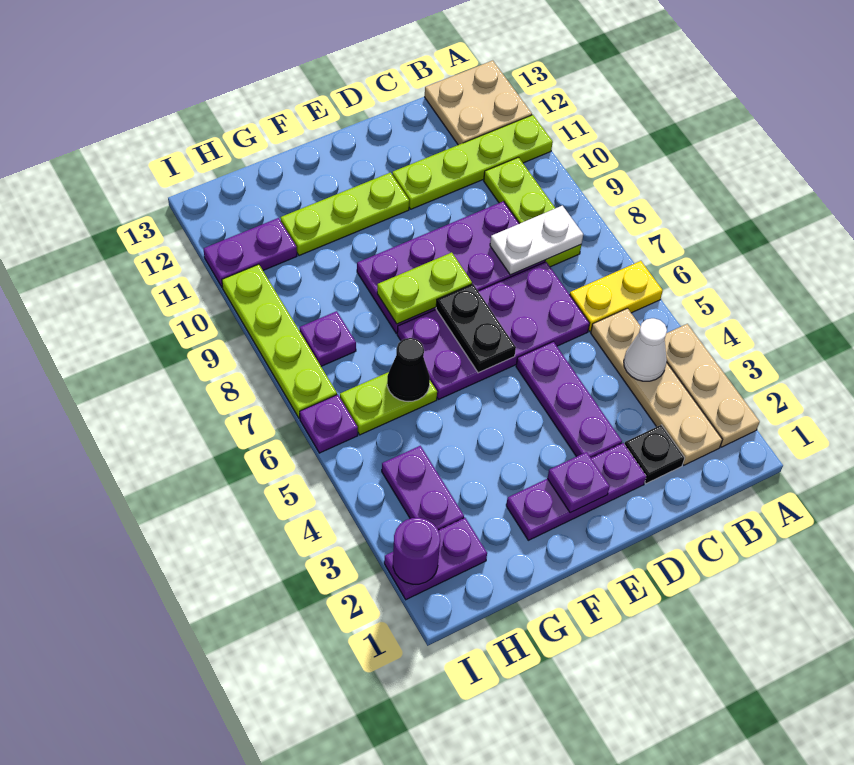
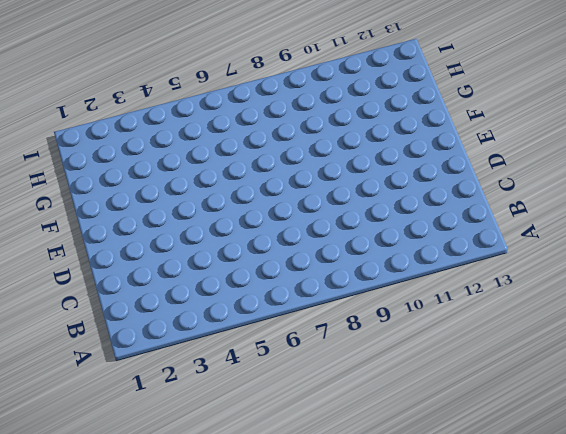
none -> tan 1x3 plate [665,324,760,447]
none -> yellow 1x2 plate [570,261,663,331]
none -> lime 1x4 plate [392,115,553,209]

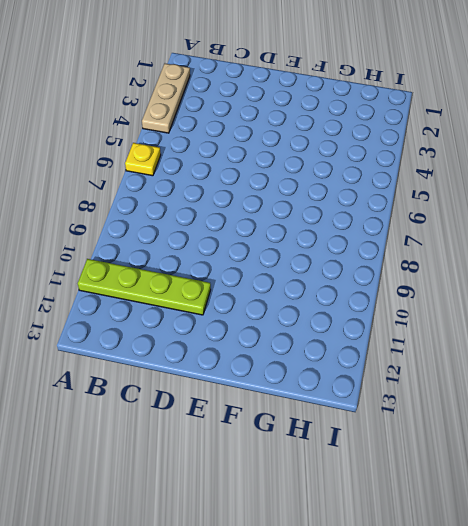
yellow 1x1 plate [125,143,161,176] -> yellow 1x2 plate [570,261,663,331]
none -> tan 2x2 plate [425,60,532,145]
none -> tan 1x4 plate [591,308,722,465]
none -> lime 1x3 plate [484,157,581,267]

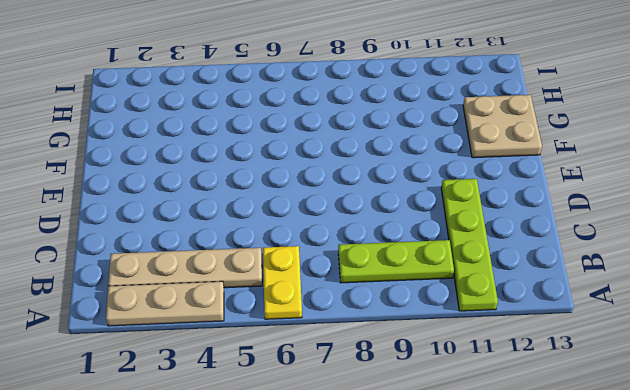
tan 2x2 plate [463,95,542,158] -> tan 2x2 plate moved to [425,60,532,145]
none -> black 1x1 plate [625,425,685,484]
none -> purple 2x4 plate [397,262,590,399]
none -> purple 2x4 plate [357,201,545,334]

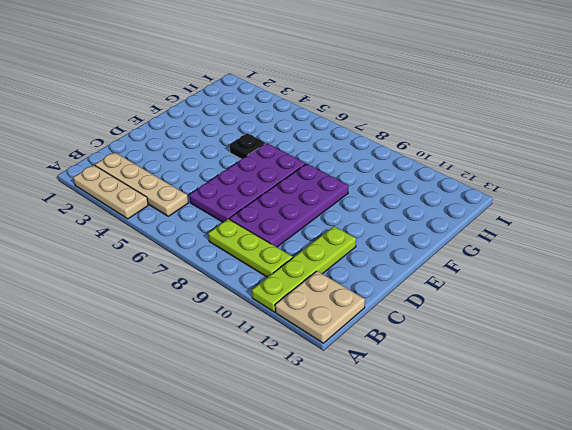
black 1x1 plate [230,133,266,159] -> black 1x1 plate moved to [625,425,685,484]
none -> yellow 1x2 plate [570,261,663,331]
none -> purple 1x3 plate [506,443,646,540]
none -> purple 1x3 plate [516,342,622,458]

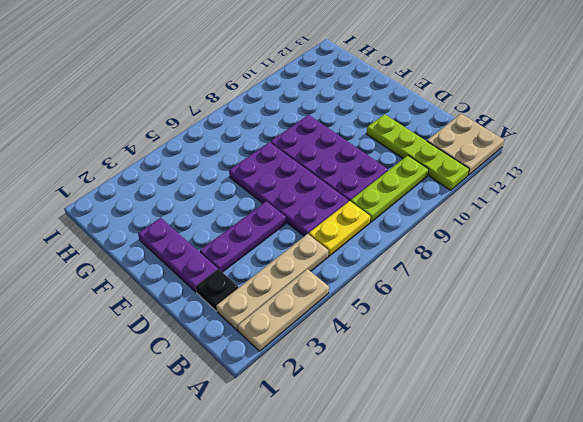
yellow 1x2 plate [309,201,370,256] -> yellow 1x2 plate turned to [570,261,663,331]
none -> lime 1x3 plate [280,173,409,256]
none -> lime 1x2 plate [340,372,437,435]
none -> purple 1x2 plate [384,518,487,600]

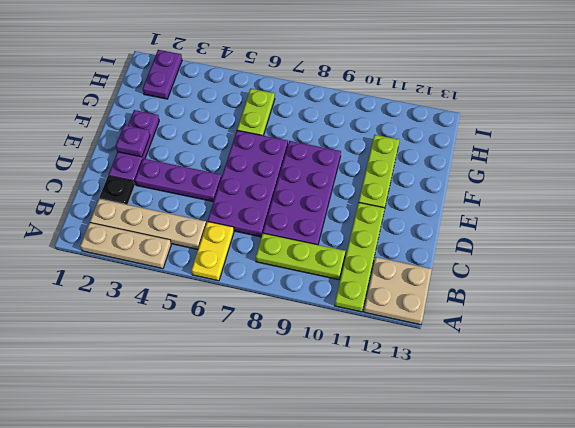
none -> purple 1x2 plate [382,446,464,530]
none -> purple 1x1 plate [300,311,356,366]
none -> purple 1x2 plate [204,218,297,287]

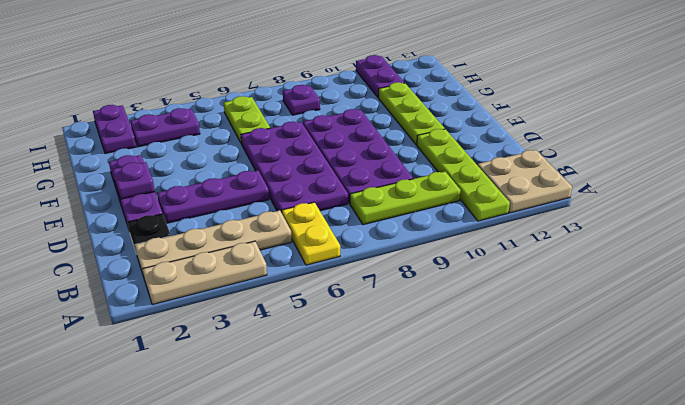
none -> purple 1x1 plate [300,395,358,453]
none -> lime 1x4 plate [222,264,337,418]
none -> white 1x1 cone [624,318,667,381]

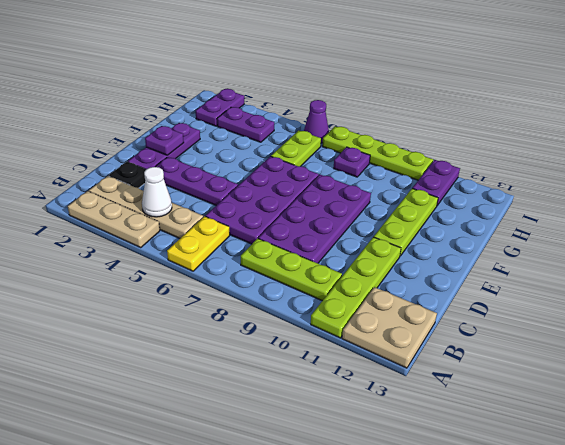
purple 1x1 cone [304,100,329,143] -> purple 1x1 plate [300,395,358,453]
none -> white 1x2 plate [490,206,583,275]
none -> black 1x2 plate [436,284,516,373]
none -> lime 1x2 plate [377,253,472,324]

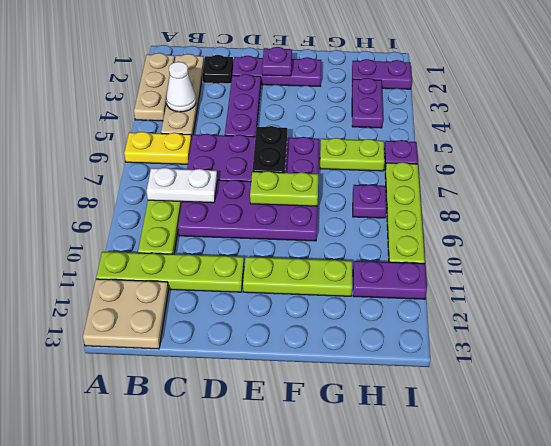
none -> black 1x1 cone [387,338,430,401]
none -> purple 1x1 round brick [393,518,440,584]

